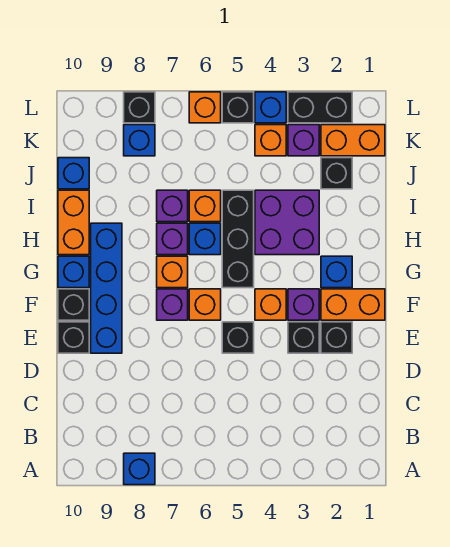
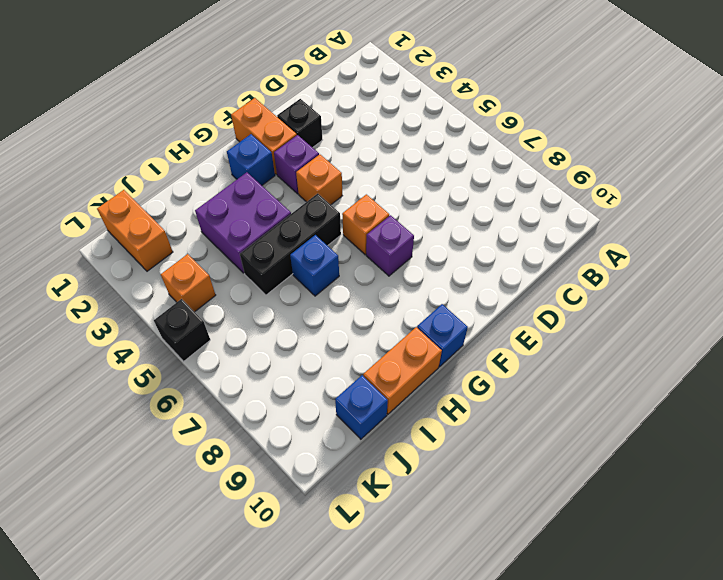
none -> blue 1x1 brick [124,453,155,485]
none -> black 1x1 brick [288,322,319,353]
none -> black 1x1 brick [222,322,254,353]
none -> blue 1x4 brick [91,223,122,353]

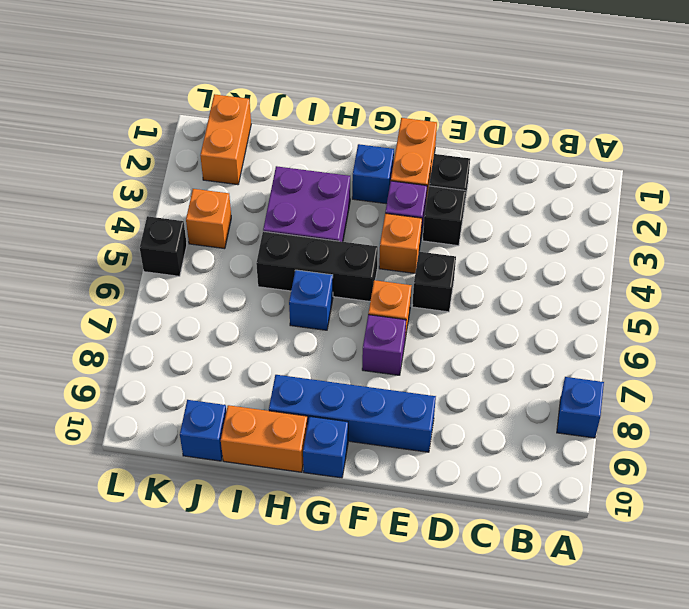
none -> black 1x1 brick [58,322,89,353]
none -> black 1x1 brick [58,289,89,320]
none -> orange 1x1 brick [157,256,188,288]
none -> purple 1x1 brick [157,223,188,255]

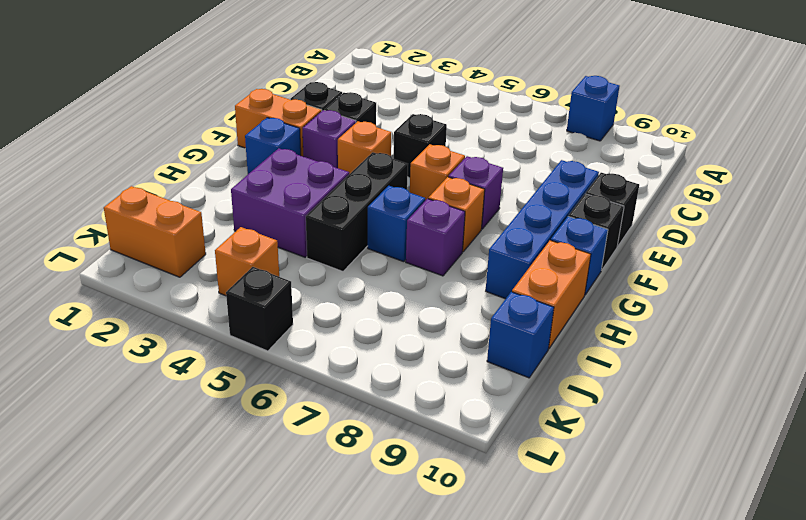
none -> orange 1x1 brick [189,190,221,222]
none -> purple 1x1 brick [157,190,188,222]
none -> black 1x1 brick [321,158,352,189]
none -> purple 1x1 brick [288,125,319,156]

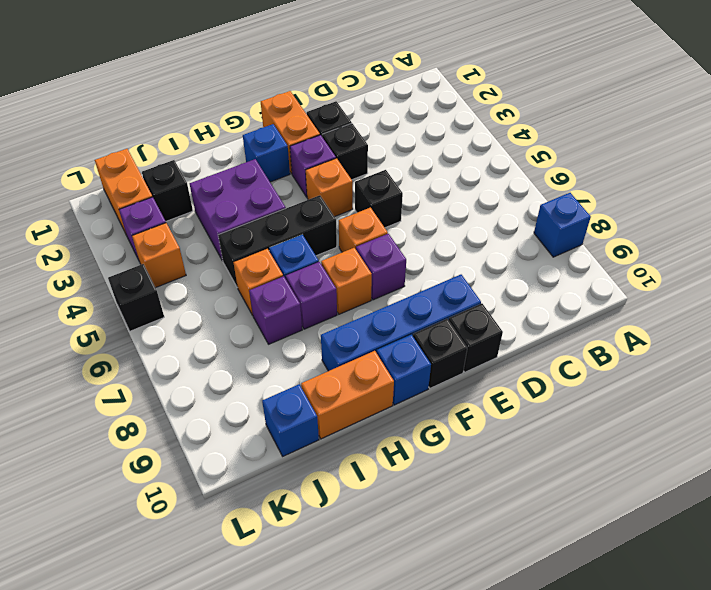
none -> blue 1x1 brick [124,125,155,156]
none -> black 1x2 brick [288,92,352,123]
none -> blue 1x1 brick [255,92,286,123]
none -> orange 1x1 brick [189,92,221,123]

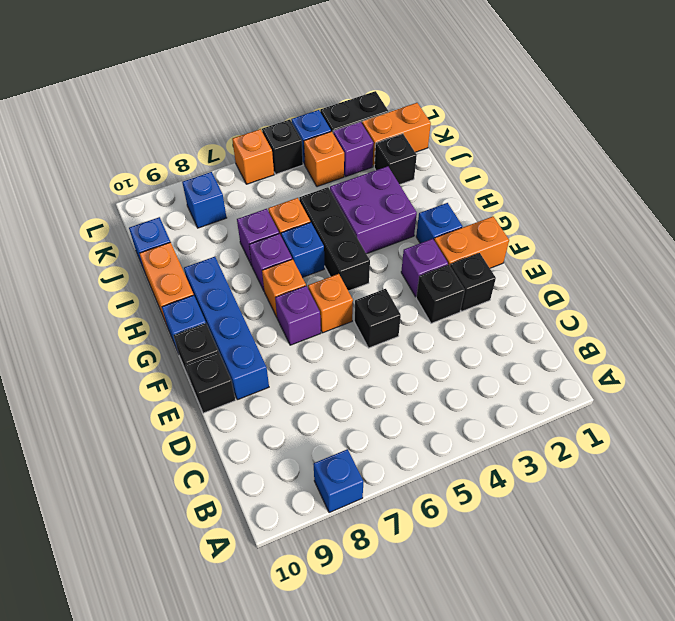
none -> orange 1x1 brick [255,289,286,320]
none -> black 1x1 brick [124,92,155,123]

